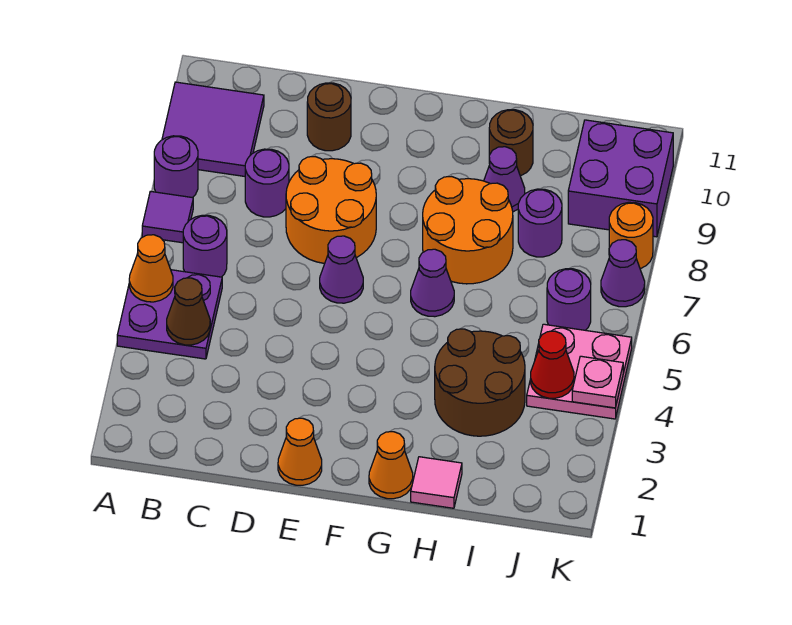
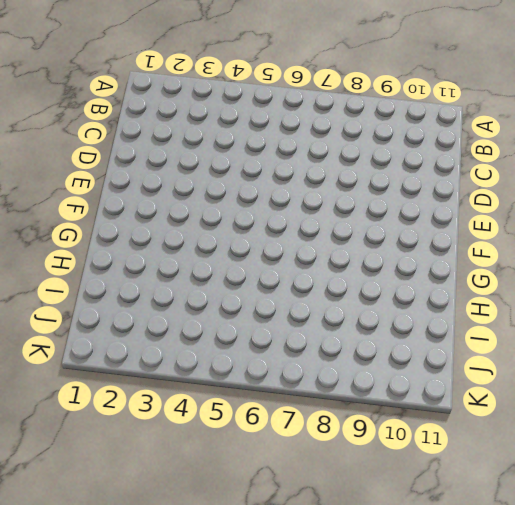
none -> purple 2x2 plate [117,270,222,359]
none -> purple 1x1 tile [142,191,193,243]
none -> purple 1x1 round brick [154,136,198,198]

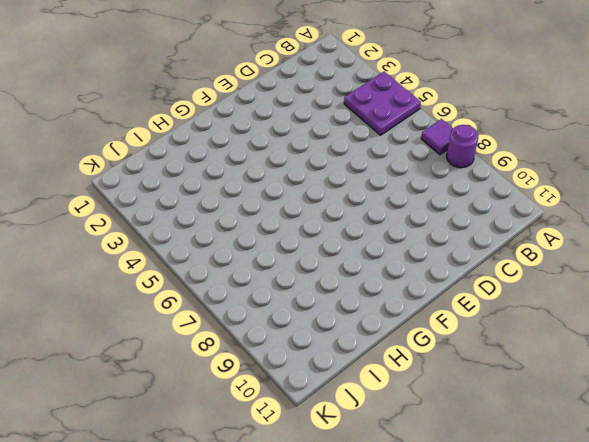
none -> purple 2x2 tile [162,82,264,176]
none -> purple 1x1 round brick [183,215,227,277]
none -> purple 1x1 round brick [245,149,289,217]

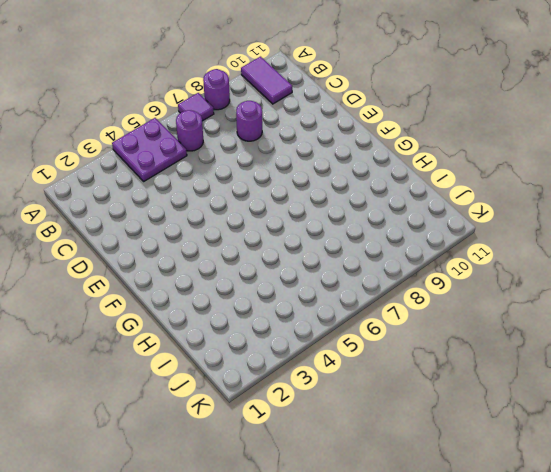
purple 1x2 tile [241,57,292,104] -> purple 2x2 tile [162,82,264,176]
none -> orange 2x2 round brick [286,157,376,263]
none -> brown 1x1 round brick [307,83,351,151]
none -> orange 1x1 cone [278,418,322,485]

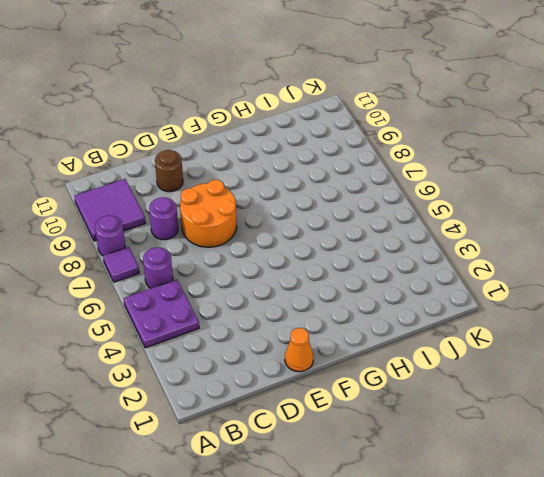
none -> purple 1x1 cone [320,236,363,303]
none -> orange 1x1 cone [369,432,413,499]
none -> purple 1x1 cone [411,249,454,317]

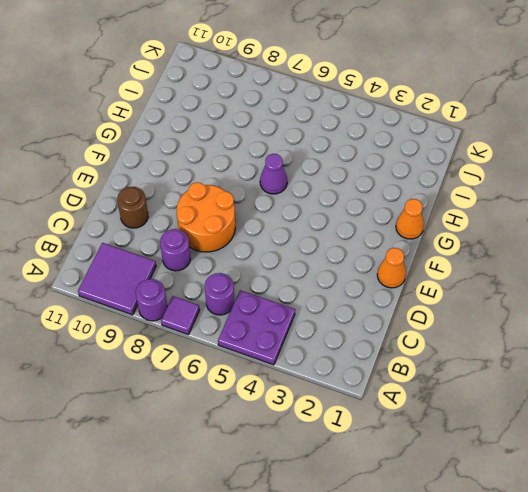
none -> purple 1x1 cone [320,236,363,303]
none -> orange 2x2 round brick [423,177,513,284]
none -> pink 1x1 tile [411,457,462,508]

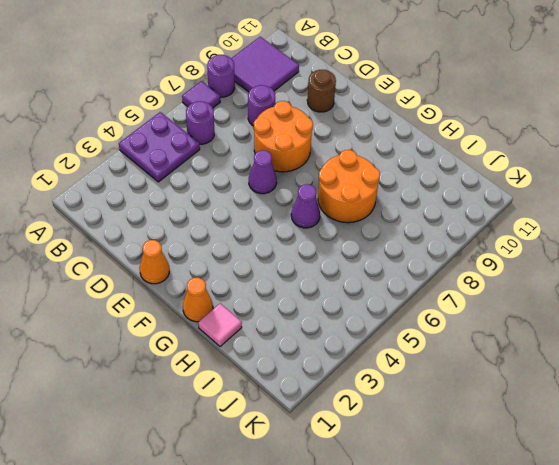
none -> brown 2x2 round brick [435,329,525,436]
none -> purple 1x1 cone [484,147,525,212]
none -> brown 1x1 round brick [489,110,533,176]

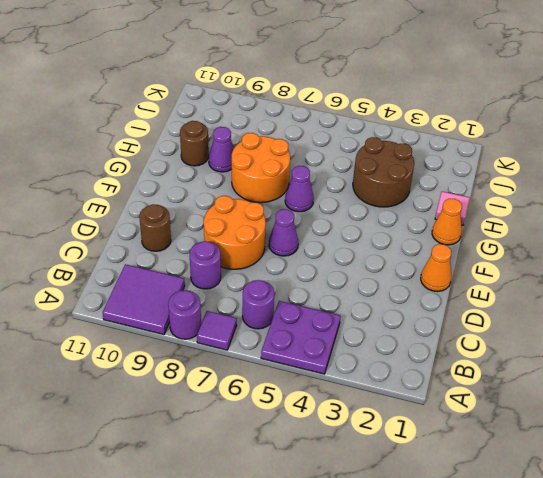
none -> purple 1x1 round brick [518,189,562,257]
none -> pink 2x2 plate [527,324,632,419]
none -> purple 1x1 round brick [547,269,591,330]

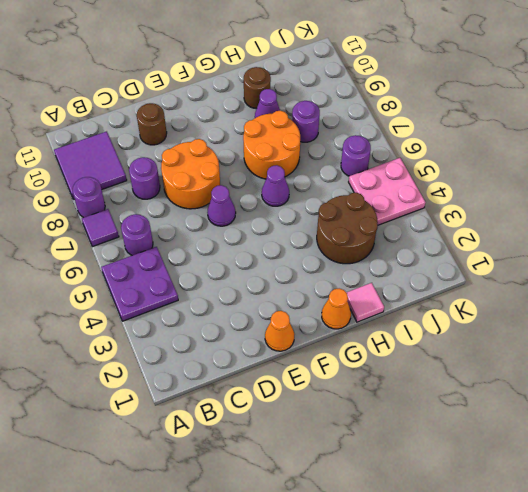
none -> purple 2x2 brick [568,120,673,237]
none -> purple 1x1 cone [601,240,645,307]
none -> orange 1x1 round brick [609,202,653,269]

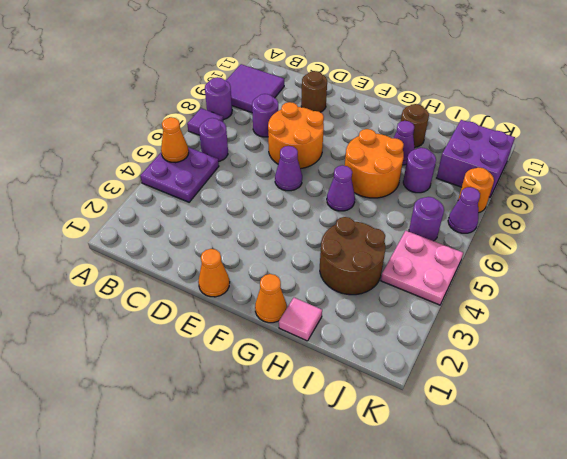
none -> brown 1x1 cone [167,278,210,345]
none -> red 1x1 cone [531,331,574,398]
none -> pink 1x1 plate [572,356,623,408]

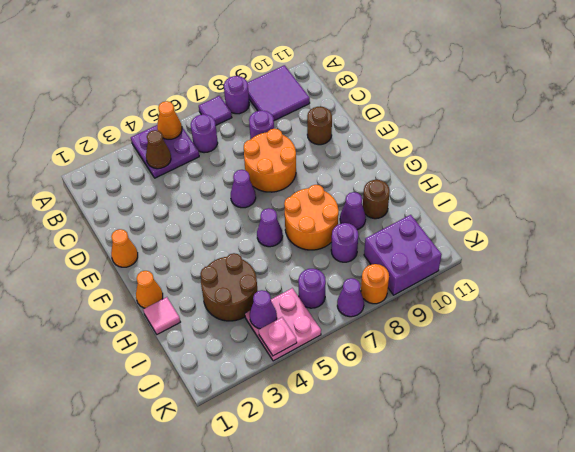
purple 1x1 cone [250,290,277,329] -> red 1x1 cone [531,331,574,398]

